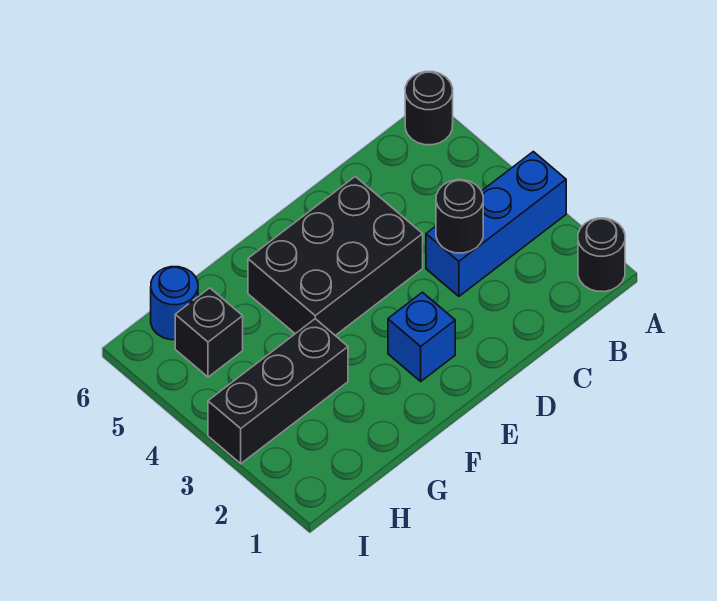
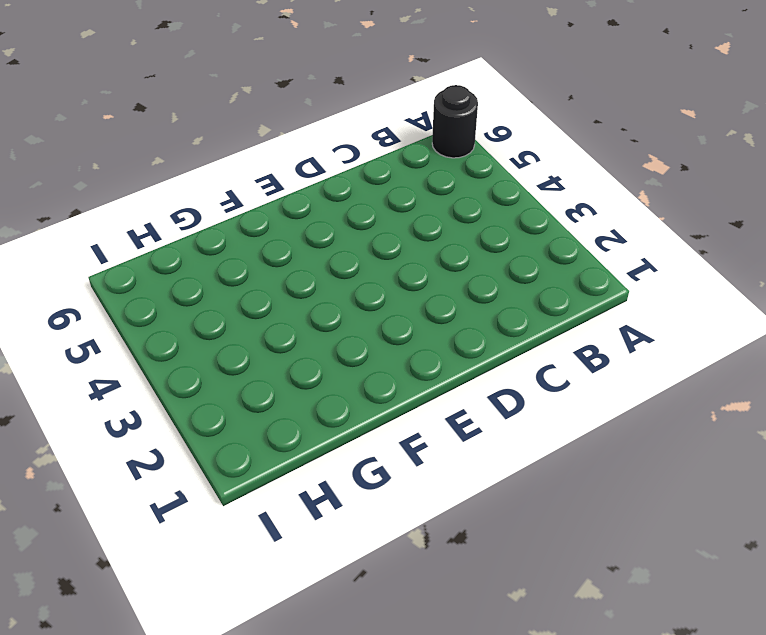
none -> black 1x1 round brick [578,218,625,292]
none -> blue 1x3 brick [426,152,566,296]

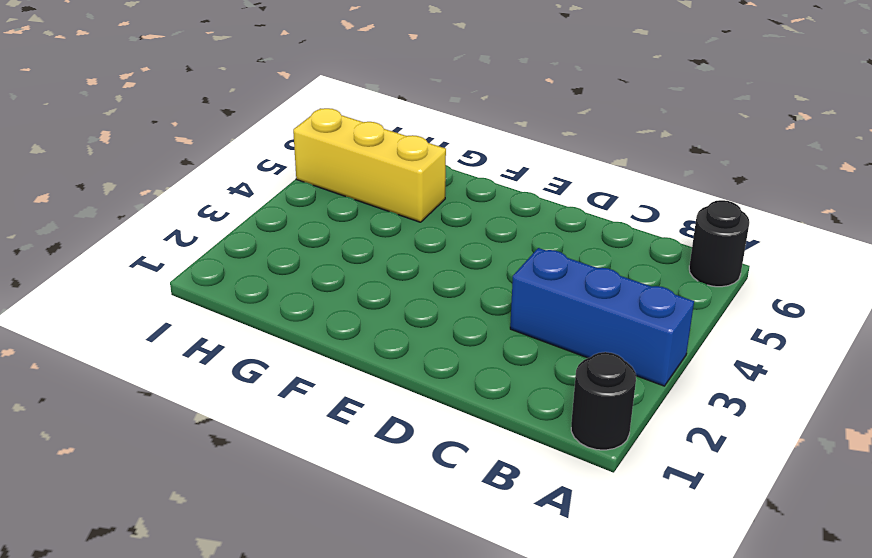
yellow 1x3 brick [293,108,446,222] -> black 1x1 brick [175,288,243,377]
none -> black 2x3 brick [248,177,423,336]
none -> blue 1x1 brick [388,292,455,381]

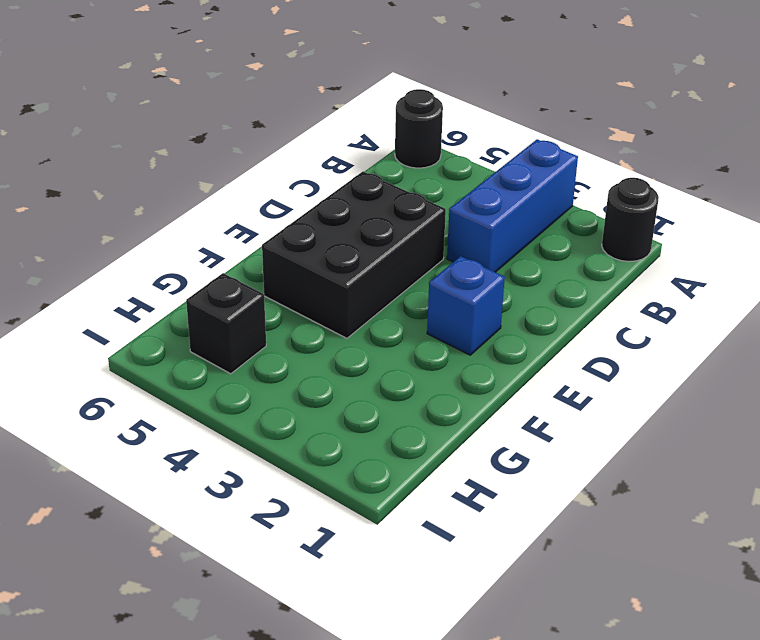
none -> black 1x3 brick [208,319,348,464]
none -> blue 1x1 round brick [151,267,198,340]

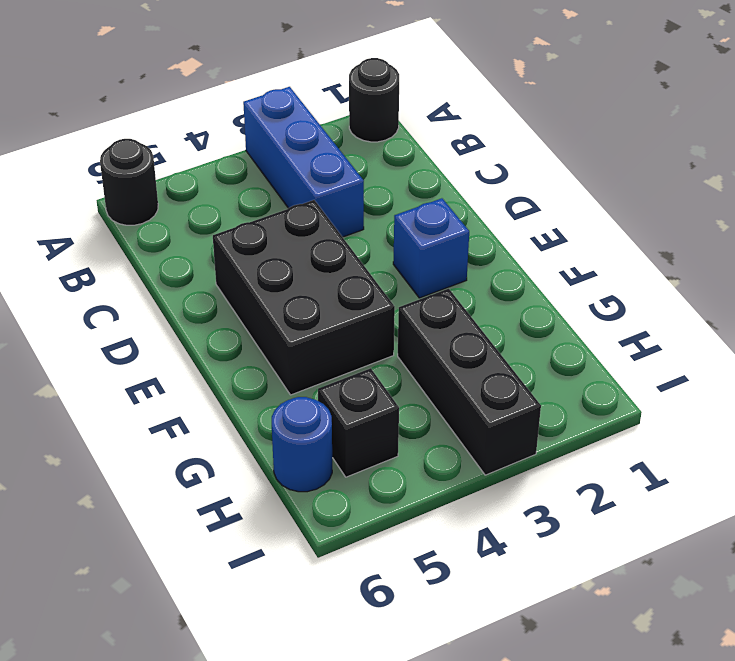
none -> black 1x1 round brick [436,180,483,253]

